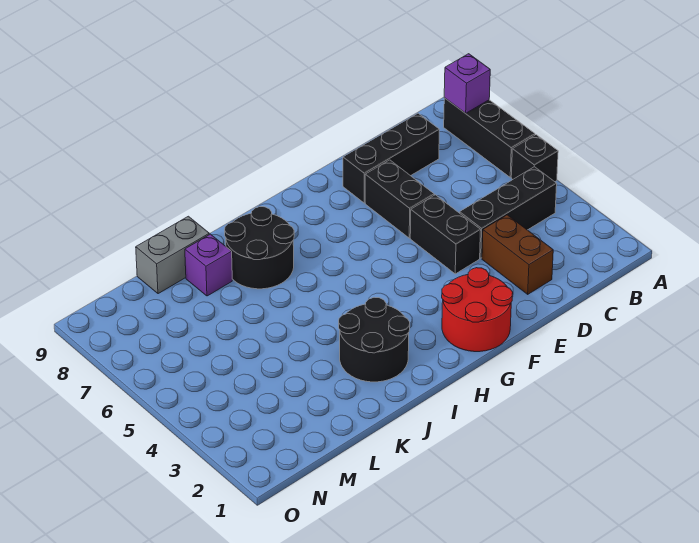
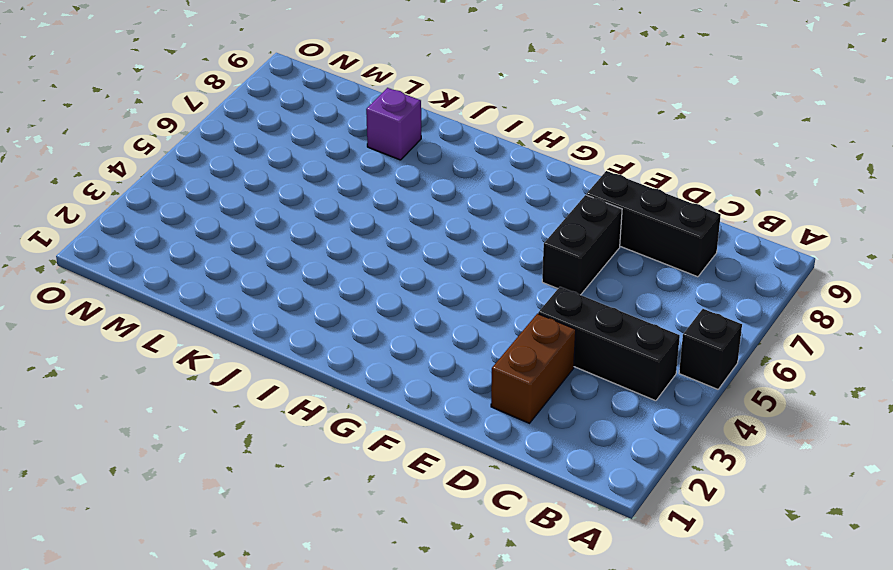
none -> black 1x3 brick [444,98,535,177]
none -> black 1x2 brick [410,195,481,274]
none -> red 2x2 round brick [442,268,513,352]

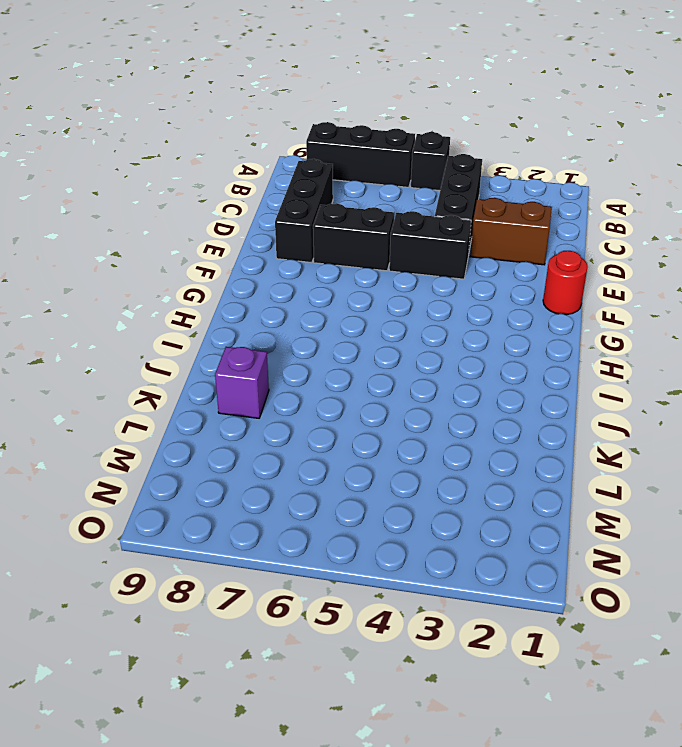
red 1x1 round brick [543,251,588,315] -> red 2x2 round brick [442,268,513,352]
none -> black 2x2 round brick [339,297,410,382]
none -> black 2x2 round brick [225,207,294,289]
none -> grey 1x2 brick [136,216,209,294]

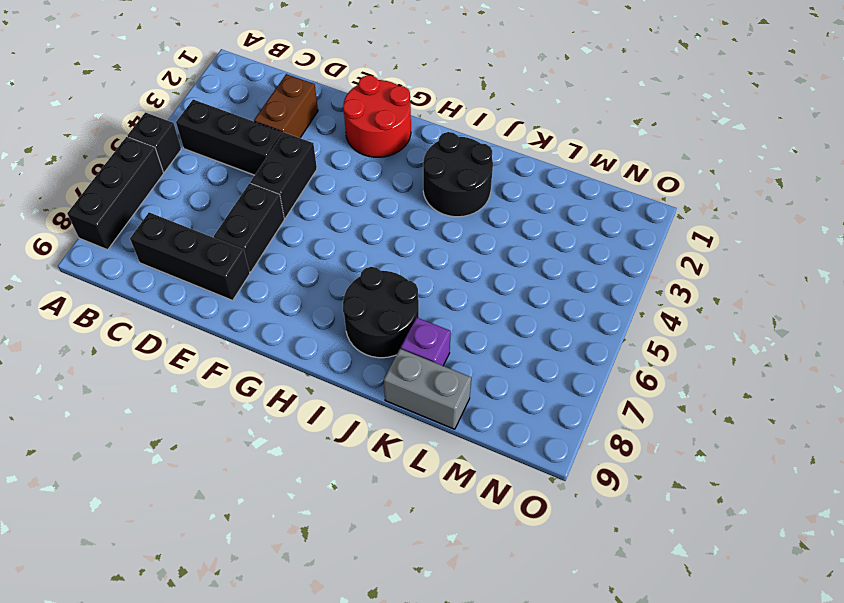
none -> purple 1x1 brick [444,54,490,113]

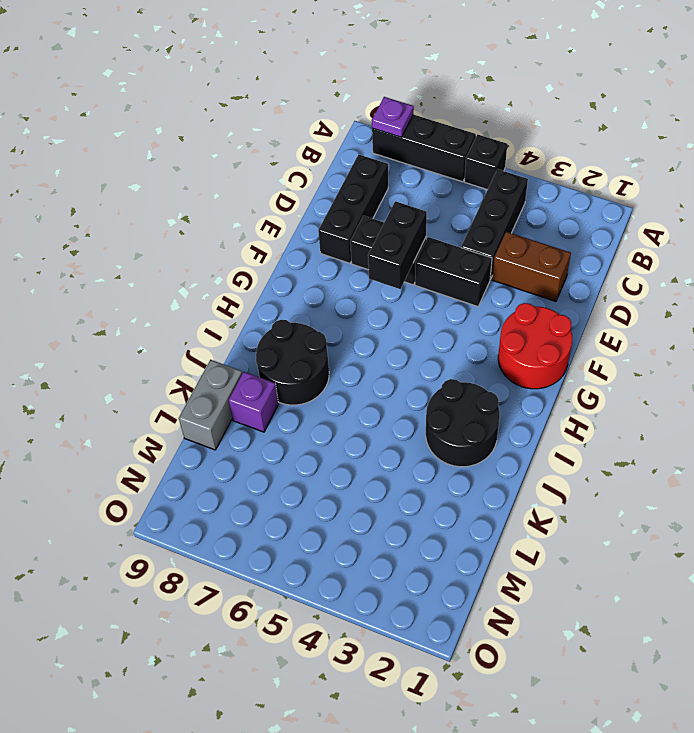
purple 1x1 plate [372,97,414,137] -> purple 1x1 brick [444,54,490,113]
black 1x2 brick [368,201,427,289] -> none

